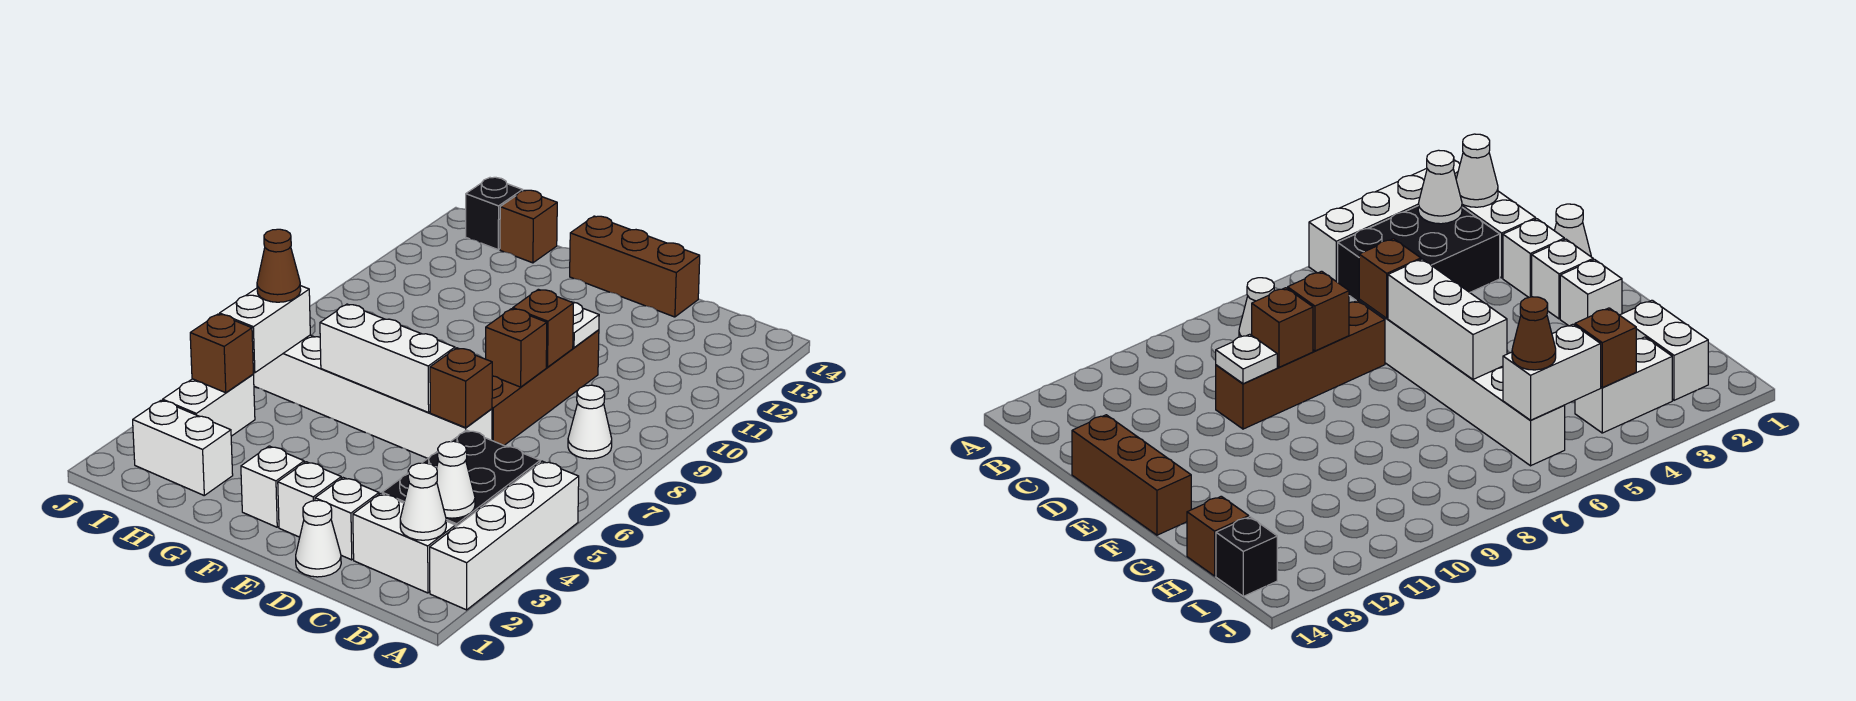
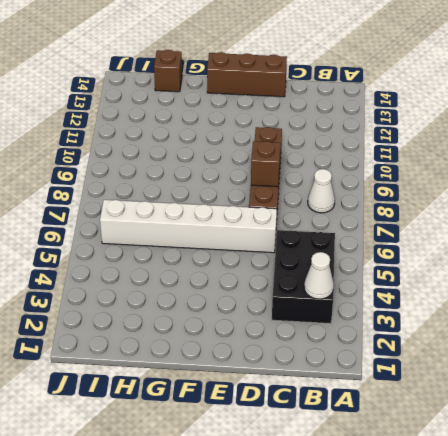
none -> white 1x4 brick [430,461,579,610]
none -> white 1x2 brick [353,494,455,593]
none -> white 1x1 cone [296,500,341,577]

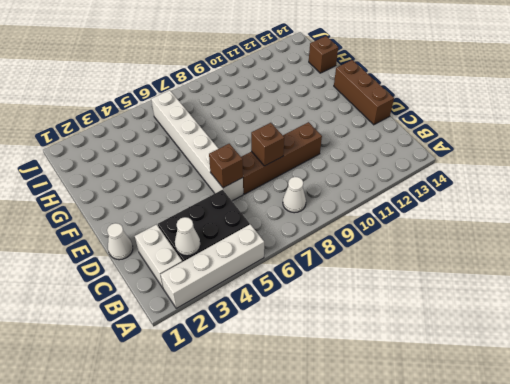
none -> white 1x1 brick [315,478,379,560]
none -> white 1x1 brick [278,462,341,537]
none -> white 1x1 brick [241,446,304,527]

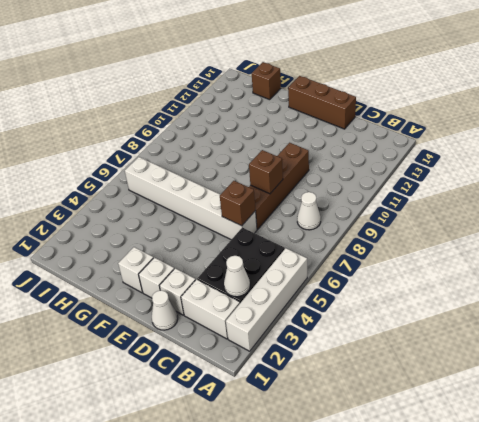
none -> white 1x2 brick [133,400,233,495]
none -> white 1x2 brick [163,375,255,436]
none -> black 1x1 brick [466,177,523,249]

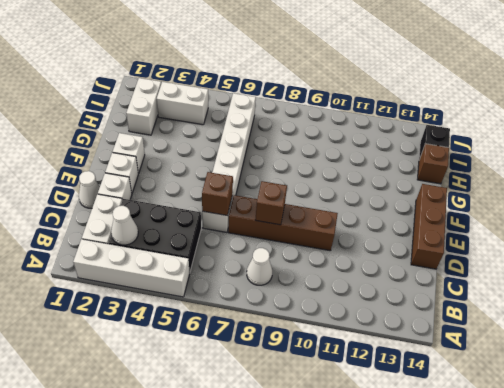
none -> white 1x1 cone [400,463,446,540]
none -> brown 1x1 brick [513,289,574,367]
none -> white 1x1 plate [572,302,599,348]

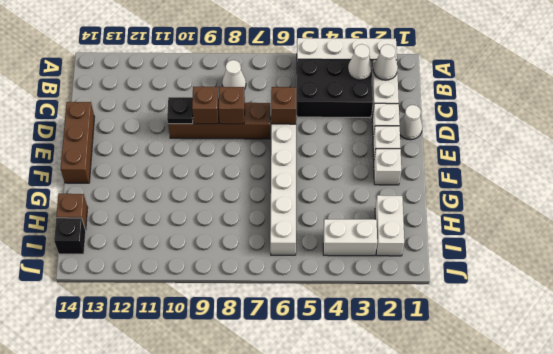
black 1x1 plate [167,97,193,124] -> white 1x1 plate [572,302,599,348]
none -> white 1x3 brick [320,304,455,412]
none -> brown 1x1 brick [190,314,253,393]
none -> white 1x2 brick [220,286,310,373]

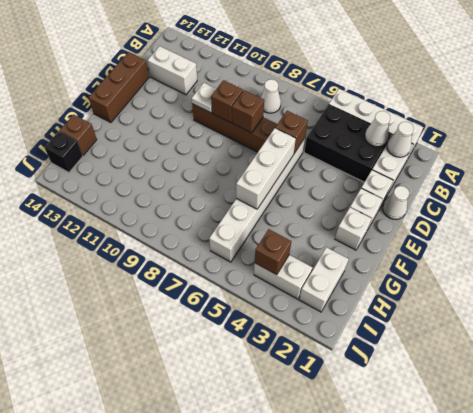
white 1x2 brick [148,46,197,95] -> white 1x2 brick moved to [220,286,310,373]
none -> brown 1x1 cone [257,229,301,302]

